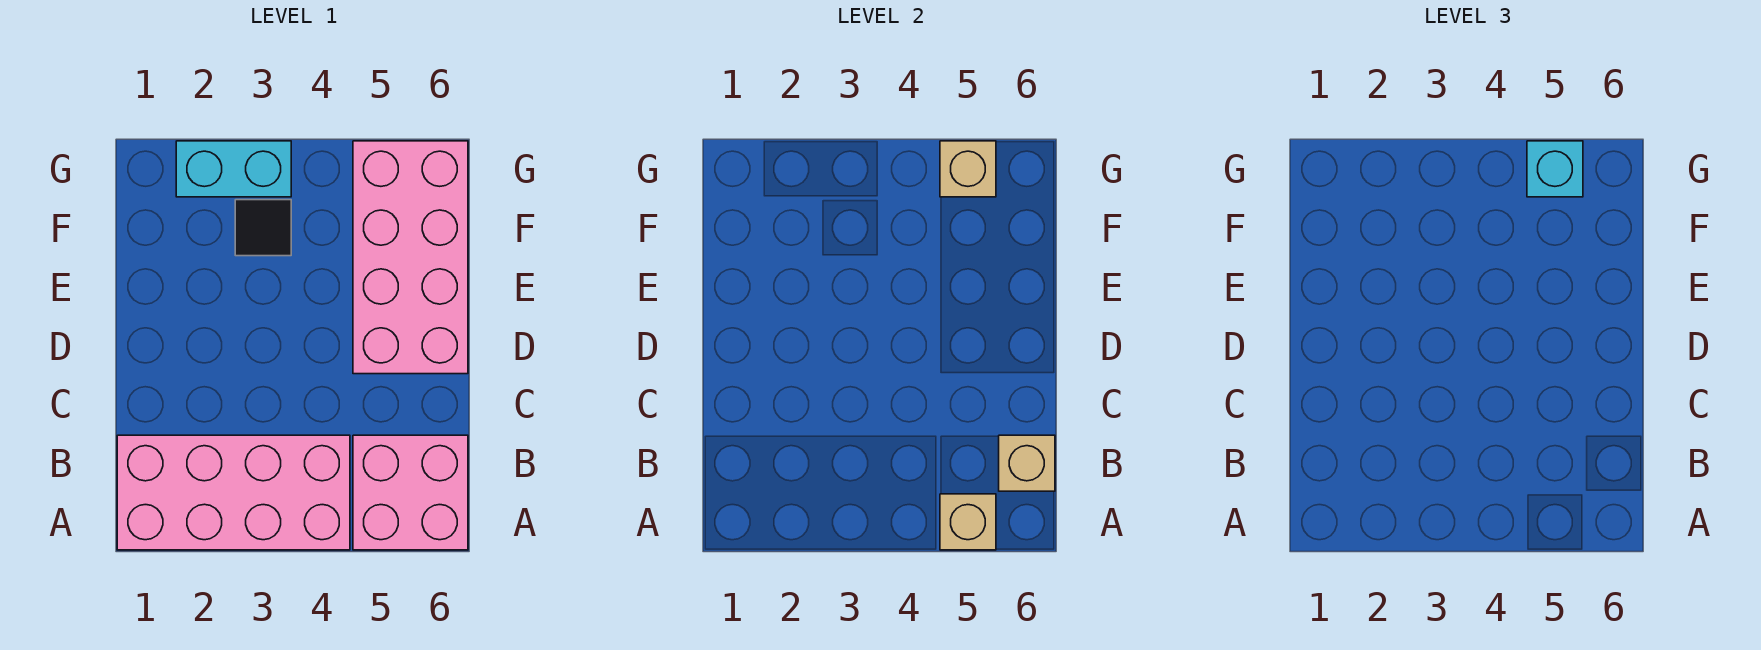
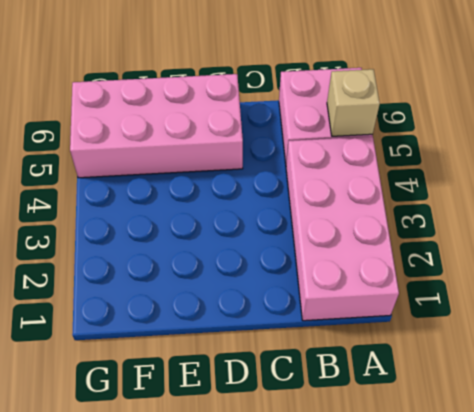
none -> black 1x1 tile [235,200,291,256]
none -> cyan 1x2 brick [176,141,291,197]

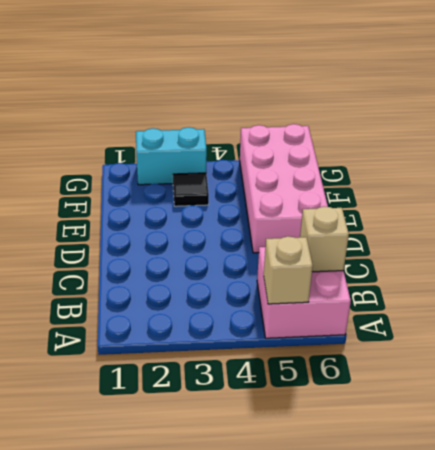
none -> pink 2x4 brick [117,435,350,550]
none -> tan 1x1 brick [940,141,996,197]

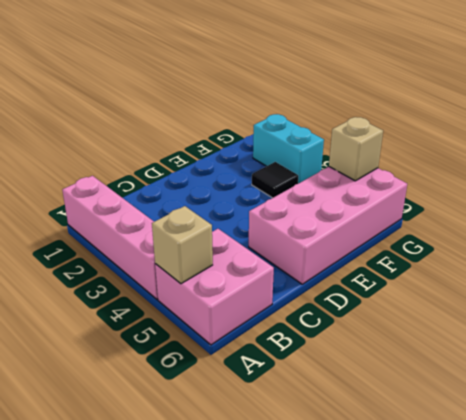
pink 1x4 brick [62,176,158,299] -> pink 2x4 brick [117,435,350,550]
none -> tan 1x1 brick [999,435,1055,491]
none -> cyan 1x1 brick [1527,141,1583,197]

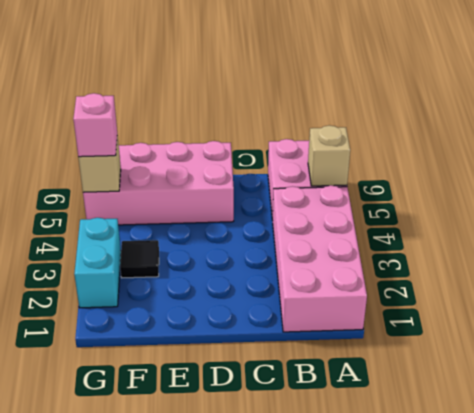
pink 1x1 brick [73,93,117,157] -> cyan 1x1 brick [1527,141,1583,197]
none -> tan 1x1 brick [999,435,1055,491]

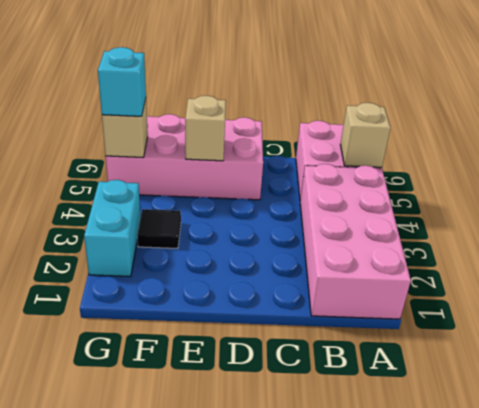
tan 1x1 brick [185,96,226,161] -> tan 1x1 brick moved to [999,435,1055,491]

